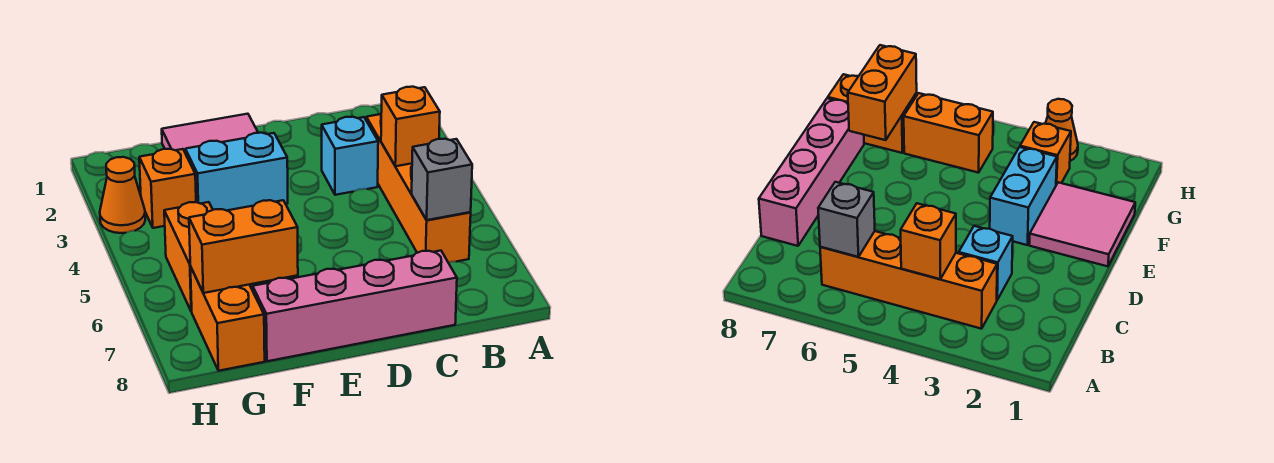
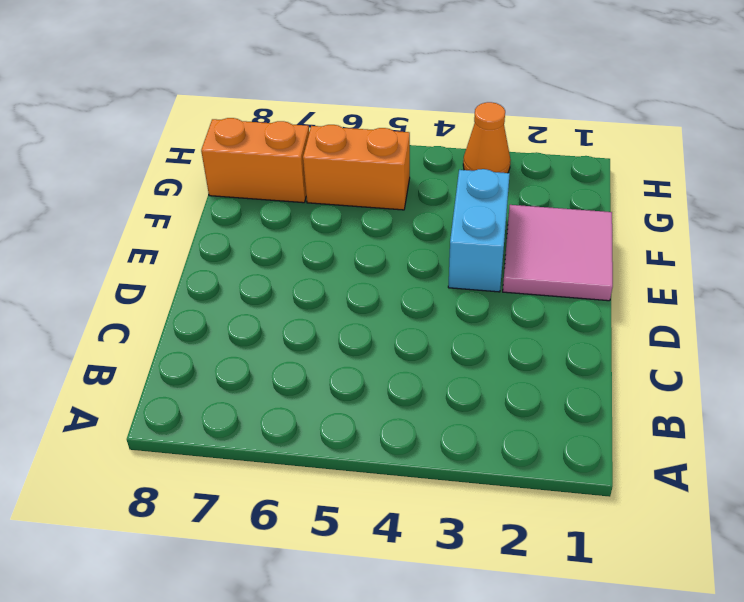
none -> orange 1x4 brick [366,114,471,263]
none -> cyan 1x1 brick [322,117,378,195]
none -> pink 1x4 brick [253,251,457,361]

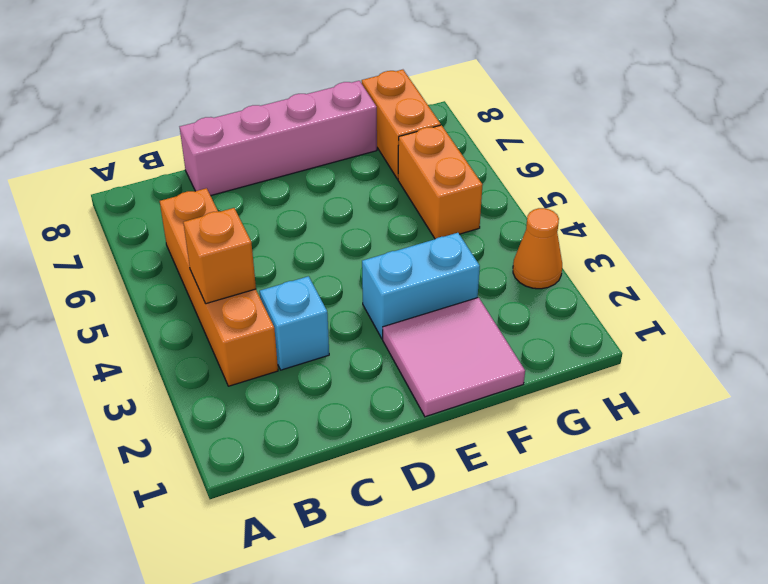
none -> orange 1x1 brick [139,149,196,228]
none -> grey 1x1 brick [412,139,472,220]
none -> orange 1x2 brick [189,200,298,293]

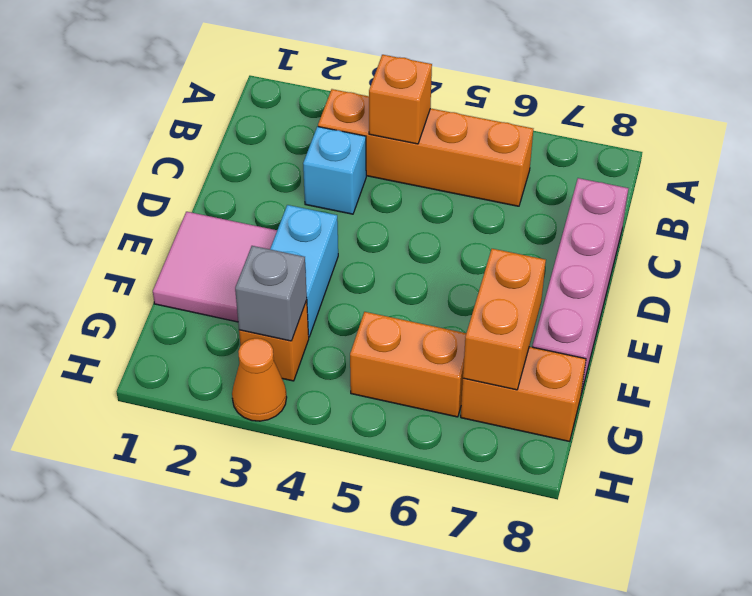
grey 1x1 brick [235,246,307,341] -> grey 1x1 brick moved to [412,139,472,220]

